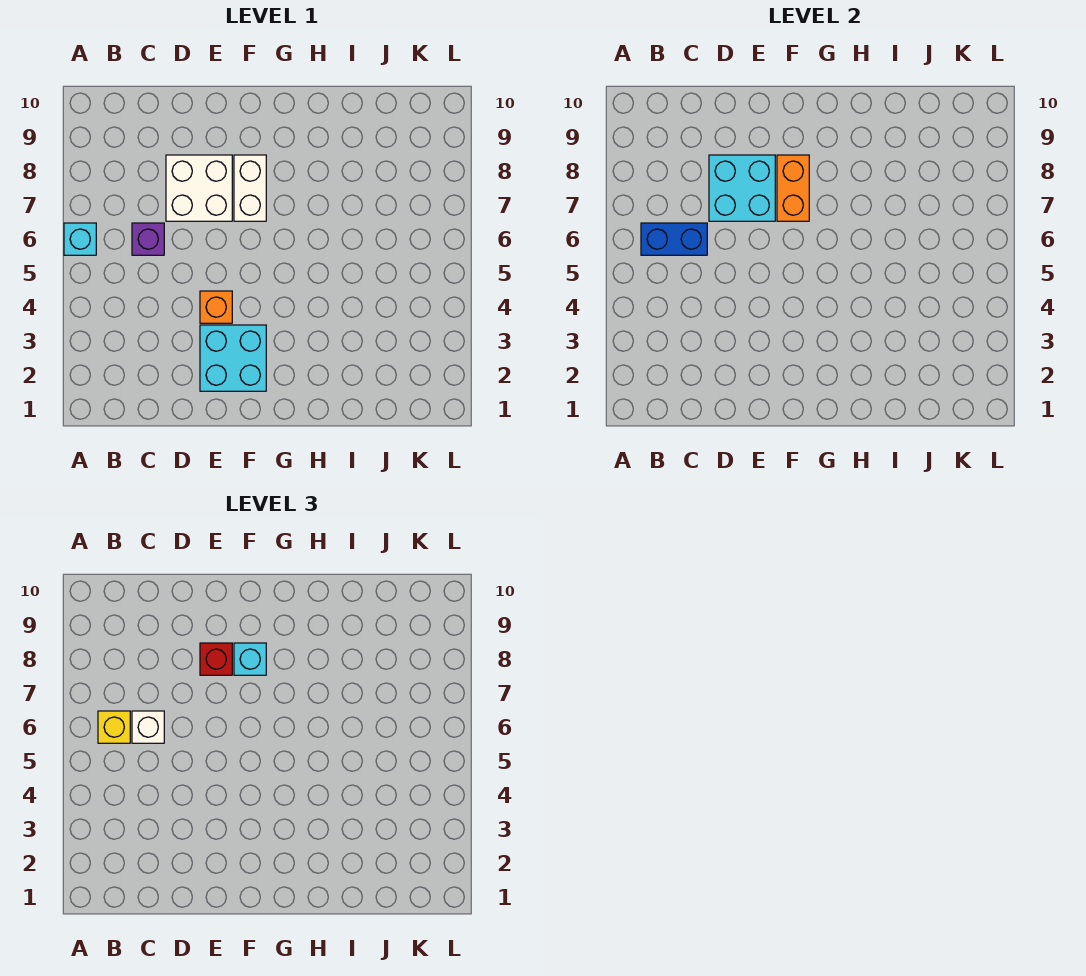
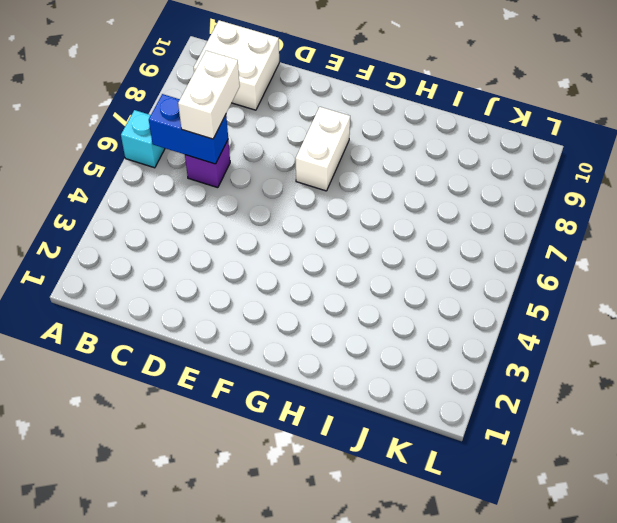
white 2x2 brick [194,20,279,110] -> white 2x2 brick moved to [166,155,232,221]
white 1x2 brick [178,51,240,139] -> white 1x1 brick [132,711,164,743]
none -> cyan 2x2 brick [200,325,266,391]
none -> orange 1x1 brick [200,291,232,323]
none -> cyan 2x2 brick [709,155,775,221]

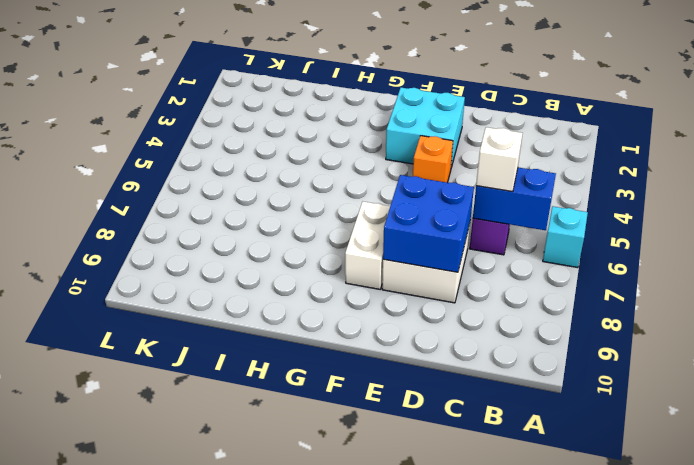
blue 2x2 brick [383,175,474,272] -> cyan 2x2 brick [709,155,775,221]
none -> orange 1x2 brick [777,155,809,221]
none -> yellow 1x1 brick [98,711,130,743]
none -> red 1x1 brick [200,643,232,675]

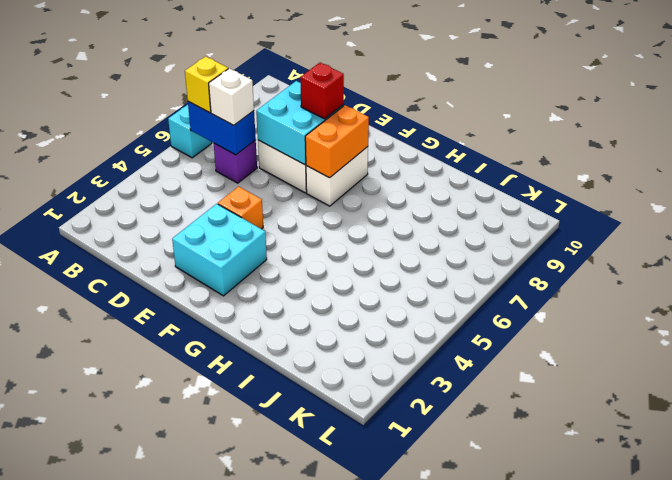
none -> cyan 1x1 brick [234,643,266,675]

